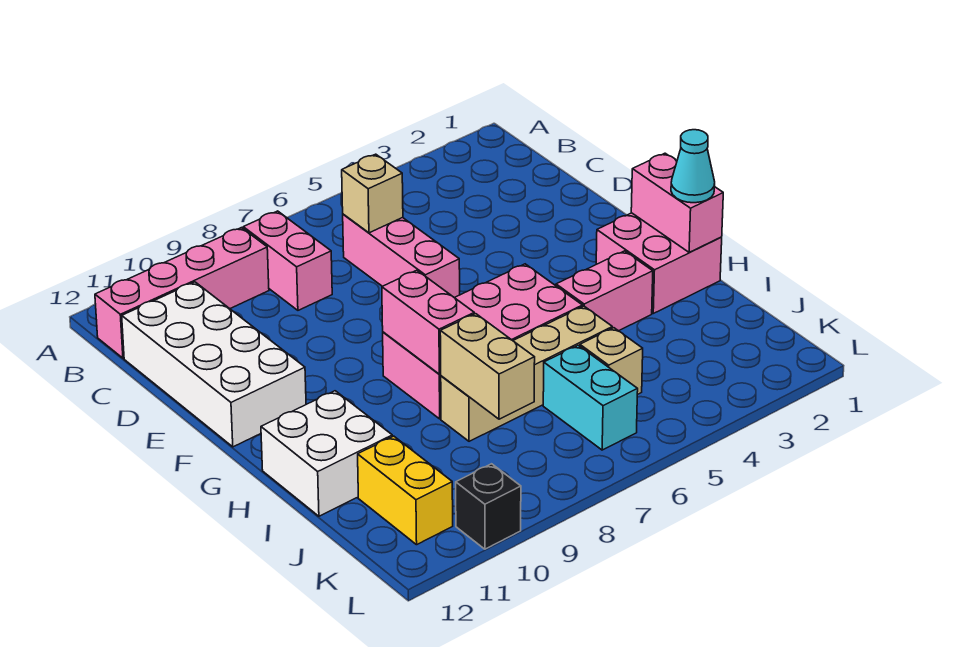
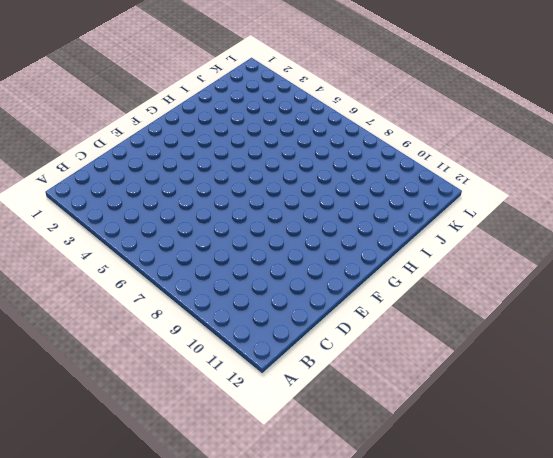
none -> pink 1x2 brick [243,211,332,310]
none -> pink 1x4 brick [95,228,269,358]
none -> pink 1x3 brick [343,214,460,298]

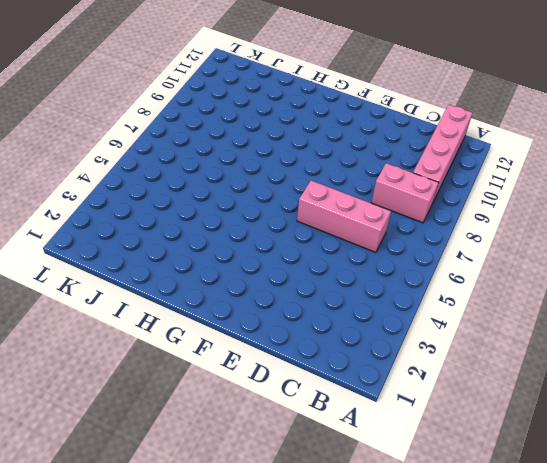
none -> white 2x4 brick [122,282,306,447]
none -> pink 2x2 brick [596,213,722,313]
none -> pink 2x4 brick [383,264,583,419]

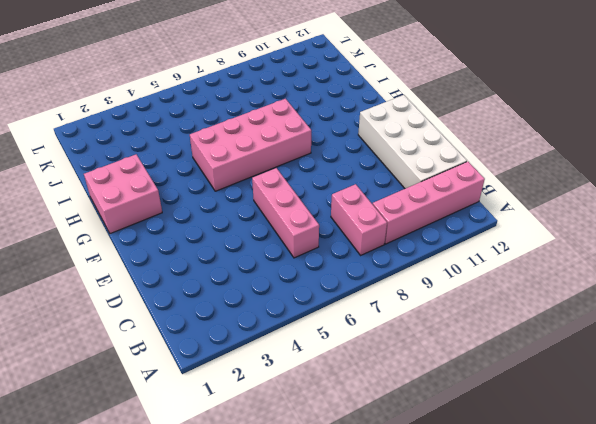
none -> pink 1x2 brick [556,251,653,331]
none -> white 2x2 brick [261,391,392,516]
none -> tan 1x4 brick [441,306,612,441]

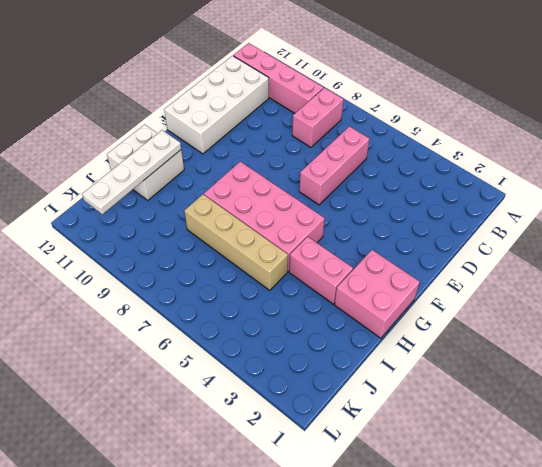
white 1x4 plate [82,130,181,214] -> none
none -> tan 1x1 brick [580,328,643,395]
none -> cyan 1x2 brick [543,345,638,450]
none -> yellow 1x2 brick [358,436,453,545]

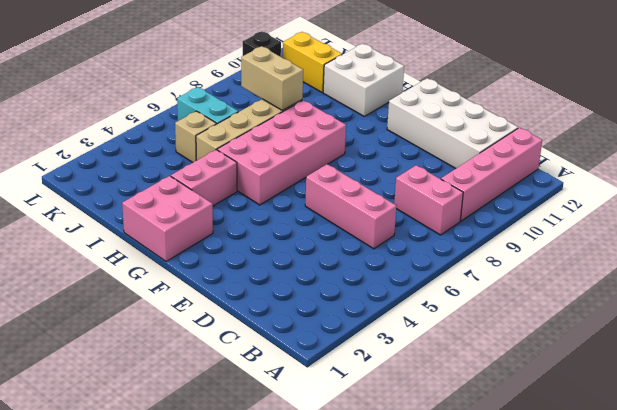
none -> tan 1x1 brick [342,154,403,233]
none -> pink 1x2 brick [631,153,723,252]
none -> pink 1x2 brick [382,270,474,374]

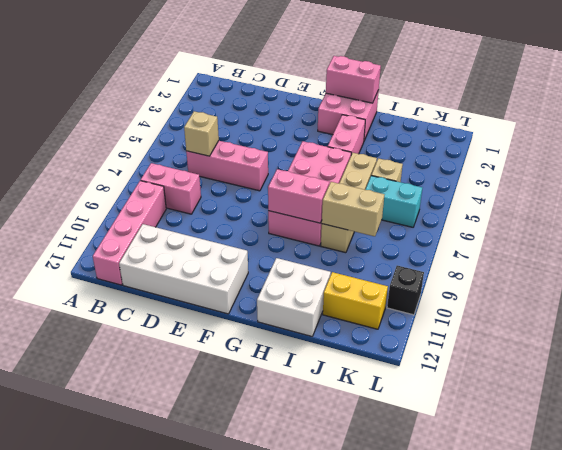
none -> cyan 1x1 cone [671,130,715,203]

